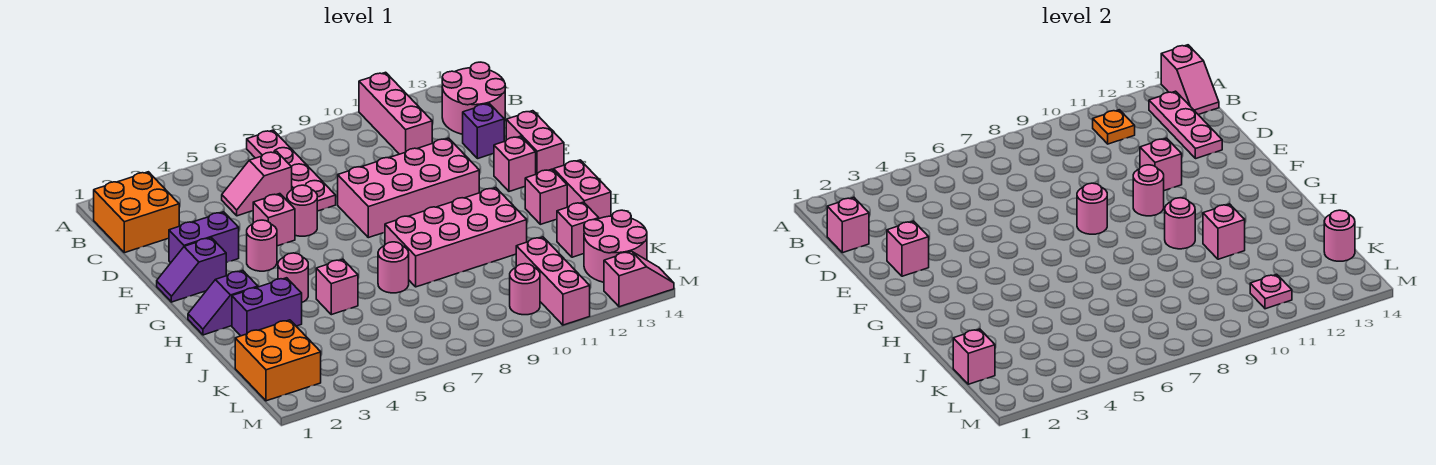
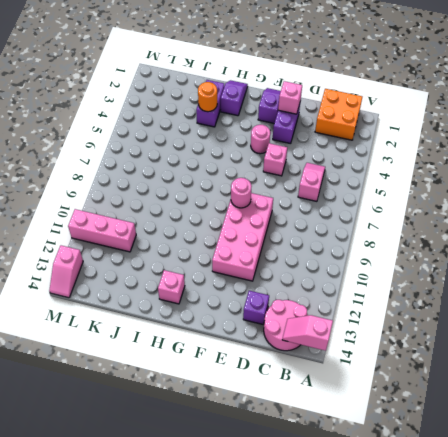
orange 1x1 round brick [198,82,217,112] -> none
none -> pink 1x4 plate [247,130,336,211]
none -> pink 1x3 brick [359,72,432,154]
none -> pink 1x1 round brick [287,185,317,236]
none -> pink 1x2 brick [506,111,564,174]

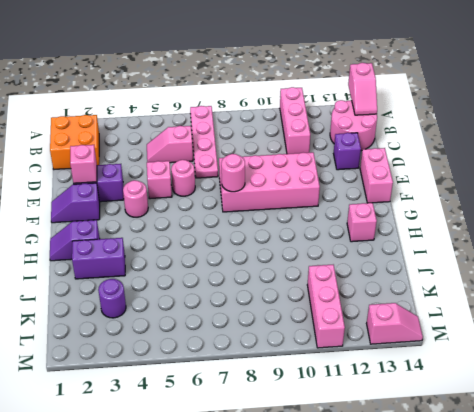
purple 1x1 round brick [98,279,126,318] -> none
none -> pink 1x1 brick [494,136,536,191]
none -> pink 1x1 round brick [278,253,308,302]
none -> pink 2x4 brick [385,188,527,287]
none -> pink 1x2 brick [554,160,611,219]

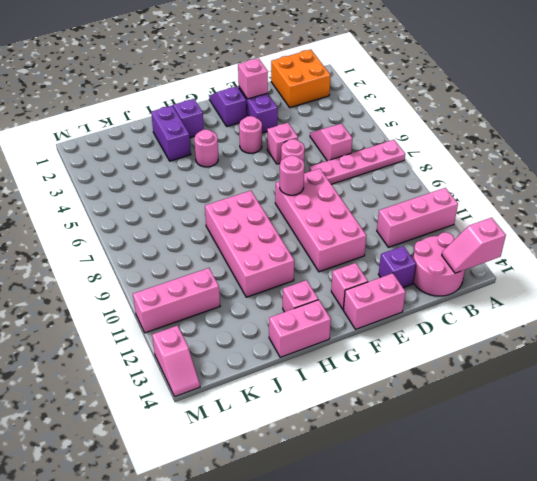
none -> pink 1x1 brick [316,259,358,315]
none -> pink 1x1 round brick [378,242,409,293]
none -> pink 1x1 brick [557,202,599,257]
none -> orange 2x2 brick [235,320,321,401]

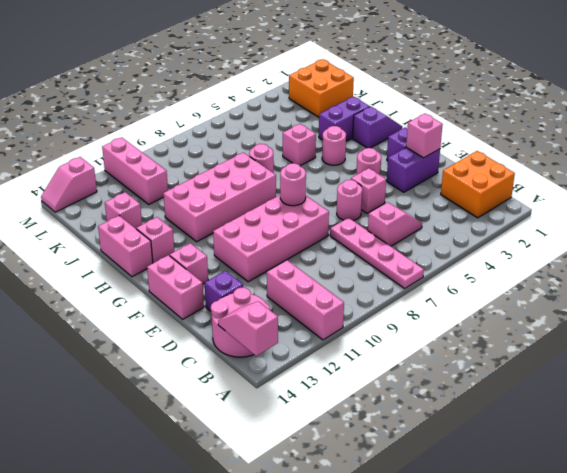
none -> pink 2x2 round brick [584,210,647,282]
none -> pink 1x1 round brick [510,264,540,315]
none -> orange 1x1 plate [1093,110,1135,144]
none -> pink 1x3 plate [1149,91,1222,159]

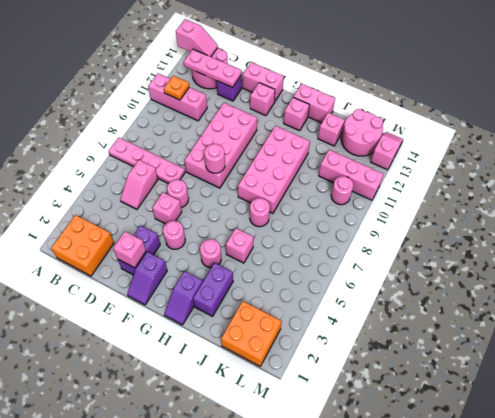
none -> pink 1x1 brick [827,198,869,253]
none -> pink 1x1 brick [1140,138,1182,191]
none -> pink 1x1 round brick [1133,165,1164,216]
none -> pink 1x1 round brick [1165,198,1195,249]

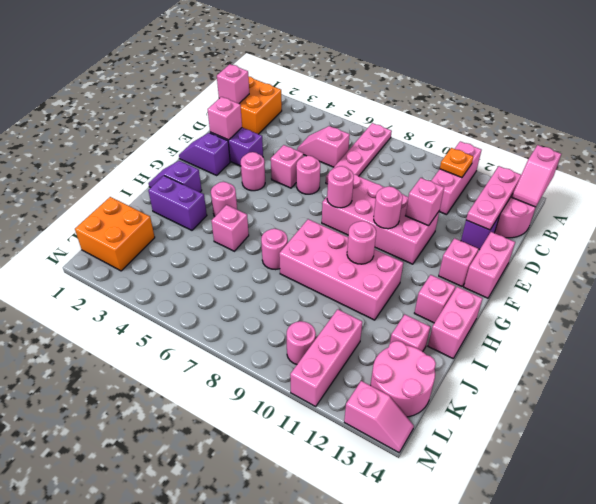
none -> pink 1x1 brick [1203,204,1245,259]
none -> pink 1x1 brick [953,329,995,384]
none -> pink 1x1 round brick [1324,210,1355,261]
none -> pink 1x1 plate [1250,274,1292,309]

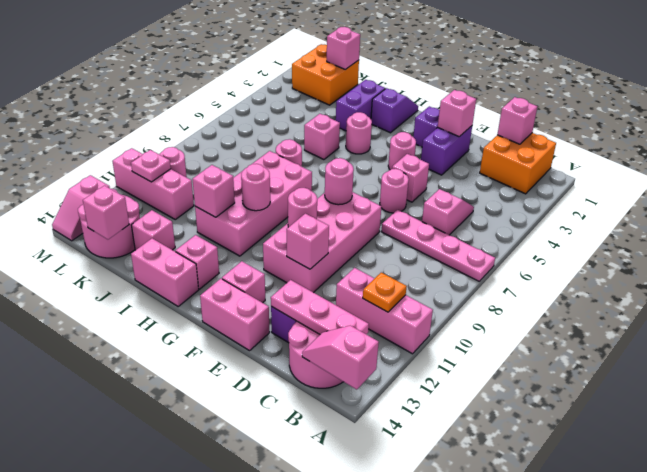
pink 1x1 brick [83,186,129,239] -> pink 1x1 round brick [1324,210,1355,261]

